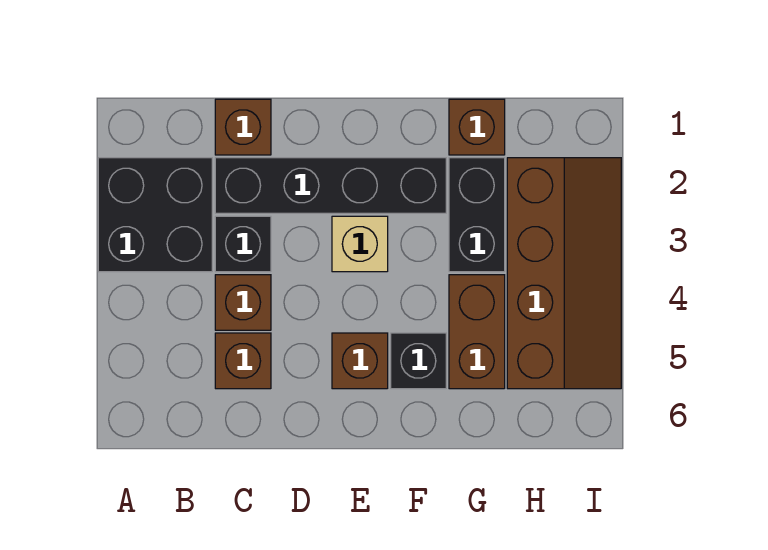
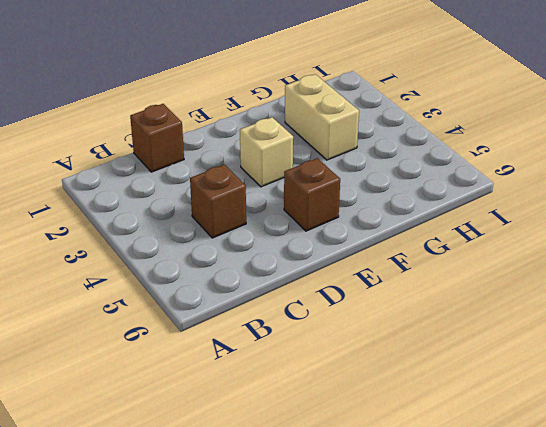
tan 1x2 brick [285,74,359,160] -> black 1x2 brick [449,158,505,272]
none -> black 2x2 brick [98,158,212,272]
none -> black 1x4 brick [215,158,446,213]
none -> black 1x1 brick [215,216,271,272]

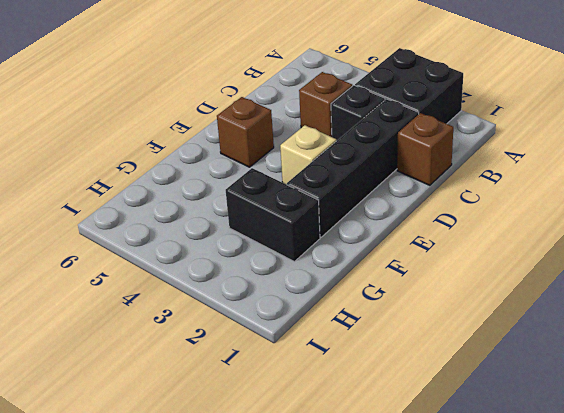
none -> brown 1x1 brick [215,333,271,389]
none -> black 1x1 brick [391,333,446,389]
none -> brown 1x1 brick [449,99,505,155]

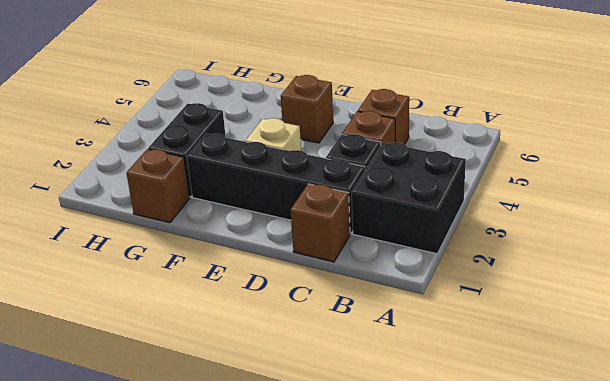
none -> black 1x1 brick [391,333,446,389]
none -> brown 1x2 brick [449,275,505,389]
none -> brown 2x4 slope [507,158,621,389]

